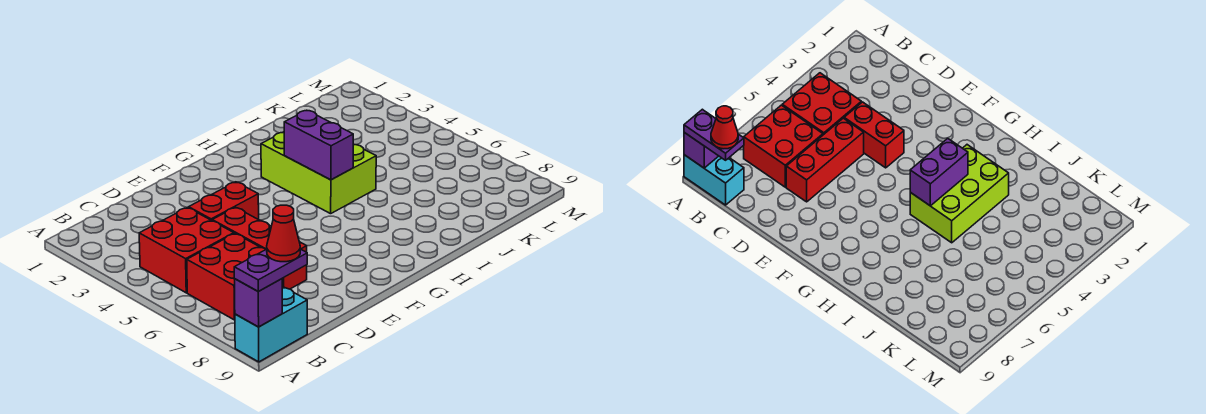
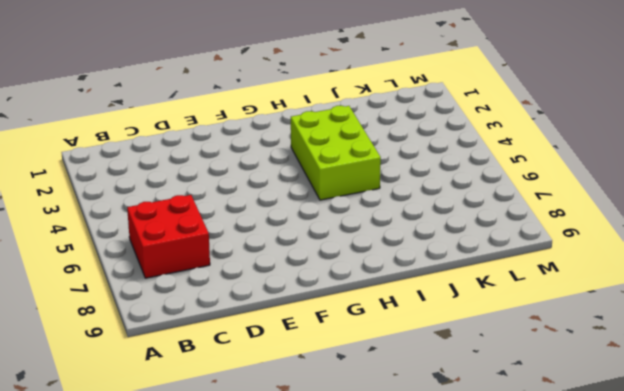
none -> cyan 1x2 brick [235,287,307,362]
none -> red 2x2 brick [139,207,234,293]

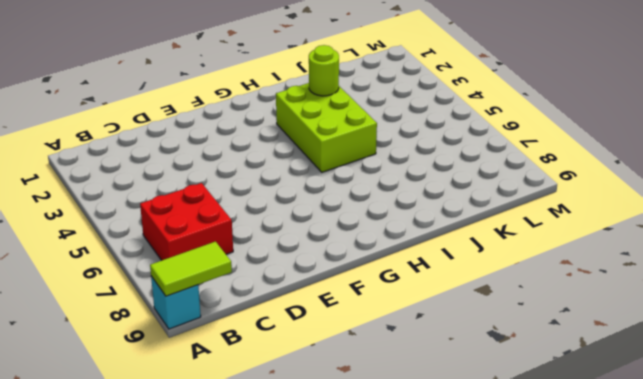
cyan 1x1 brick [151,276,201,329] -> cyan 1x2 brick [235,287,307,362]
lime 1x2 tile [150,242,232,296] -> purple 1x1 brick [235,279,282,327]
lime 1x1 round brick [309,45,339,96] -> none
none -> red 2x2 brick [139,207,234,293]
none -> red 1x2 brick [189,182,259,220]

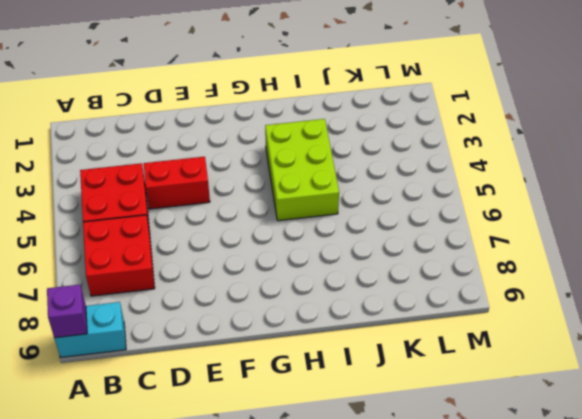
none -> red 1x3 brick [212,207,307,289]
none -> purple 1x2 brick [284,110,353,180]

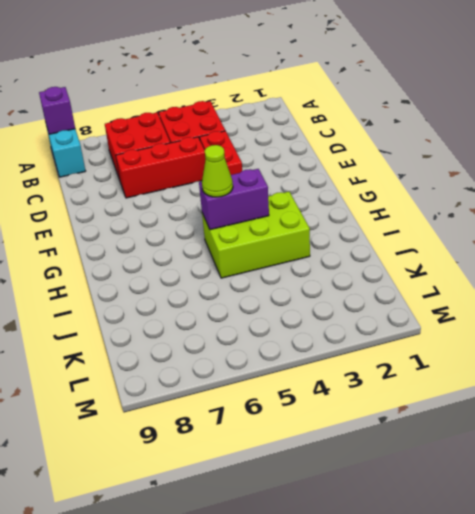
lime 1x1 cone [202,145,233,197] -> none
none -> purple 1x2 plate [234,249,307,291]
none -> red 1x1 cone [267,205,300,262]

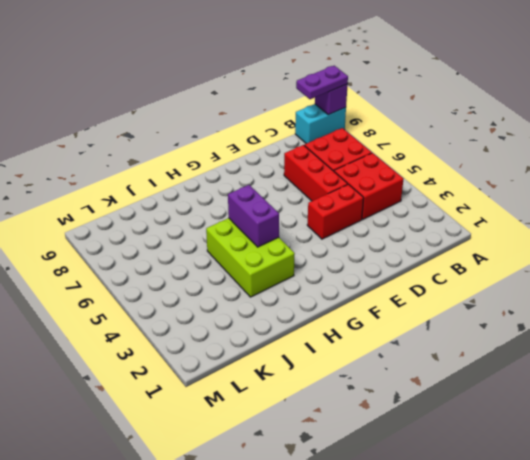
none -> red 1x1 cone [267,205,300,262]

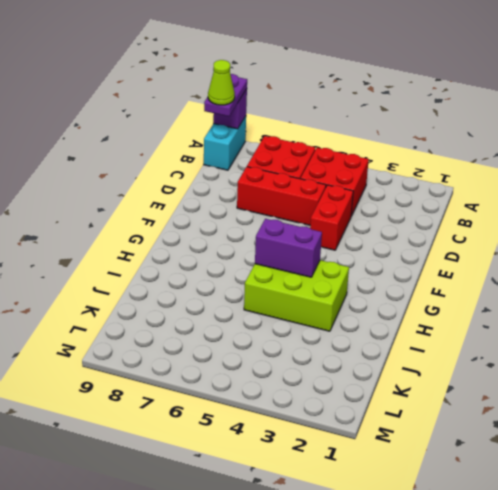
lime 1x1 cone [208,60,235,105] -> red 1x1 cone [267,205,300,262]

